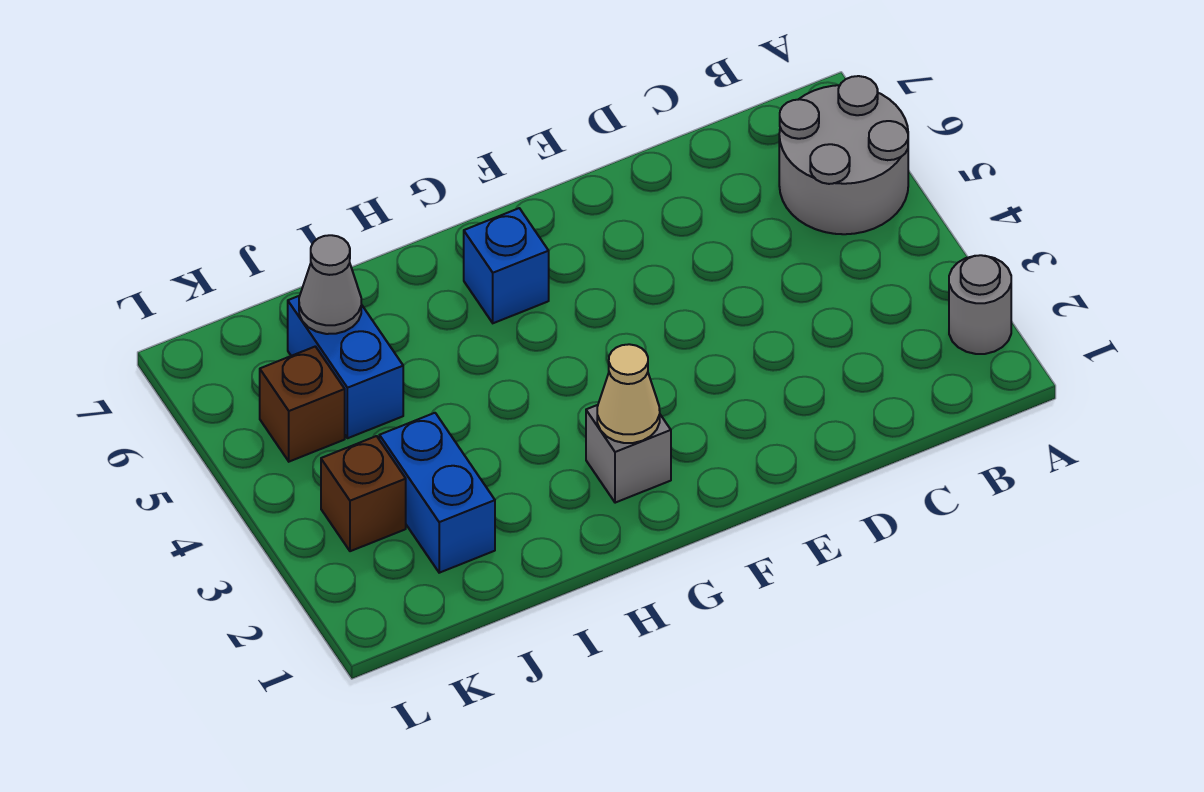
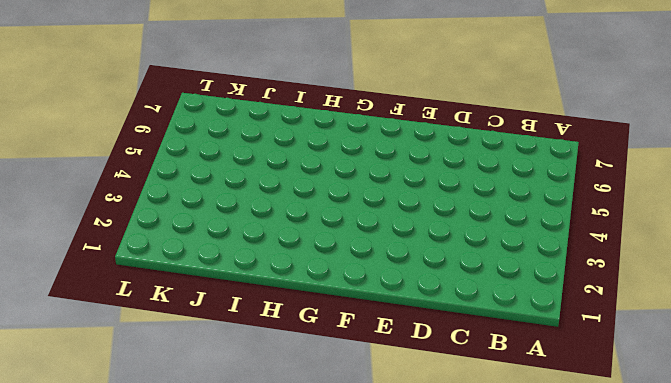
none -> grey 1x1 round brick [949,255,1011,354]
none -> grey 2x2 round brick [779,76,908,234]

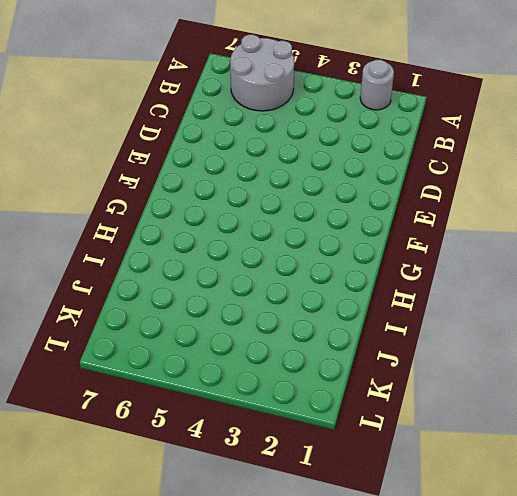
none -> grey 1x1 brick [586,405,671,503]
none -> blue 1x1 brick [464,208,549,323]

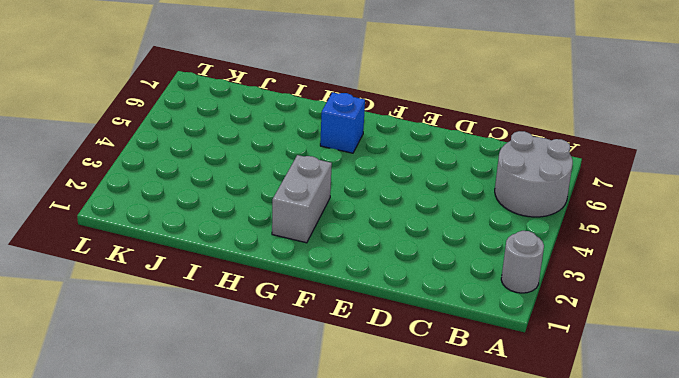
grey 1x2 brick [272,155,332,243] -> grey 1x1 brick [586,405,671,503]
none -> blue 1x2 brick [379,413,495,573]
none -> blue 1x2 brick [288,296,403,438]

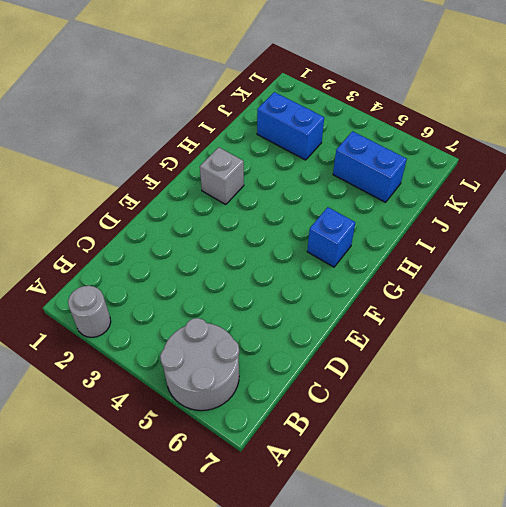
none -> brown 1x1 brick [321,436,406,551]
none -> brown 1x1 brick [260,346,345,462]

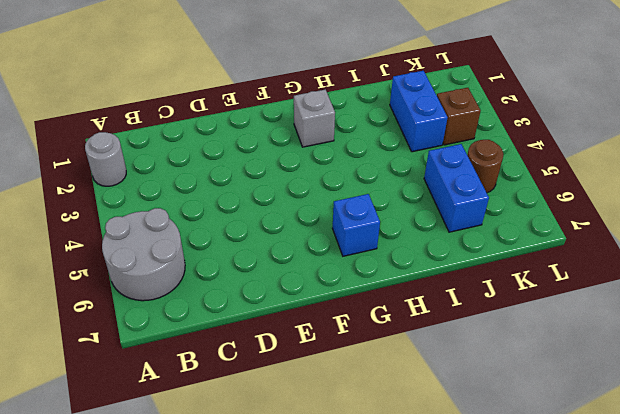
brown 1x1 round brick [467,140,503,193] -> brown 1x1 brick [260,346,345,462]
none -> tan 1x1 cone [597,344,660,443]
none -> grey 1x1 cone [299,235,361,334]

